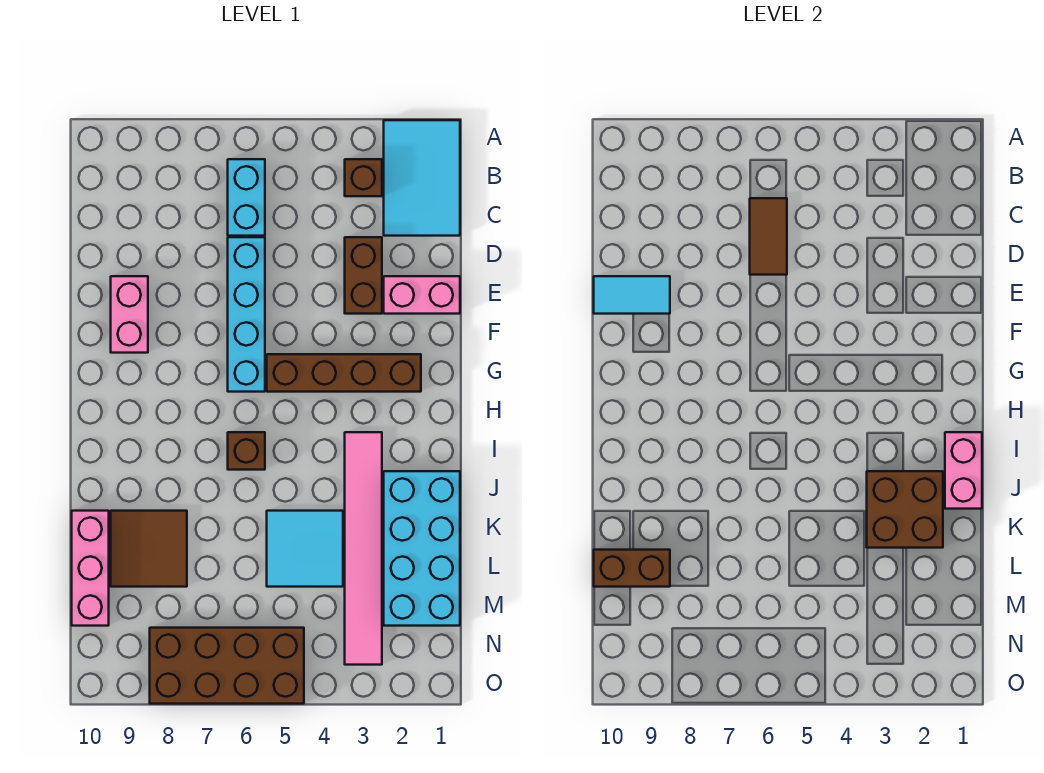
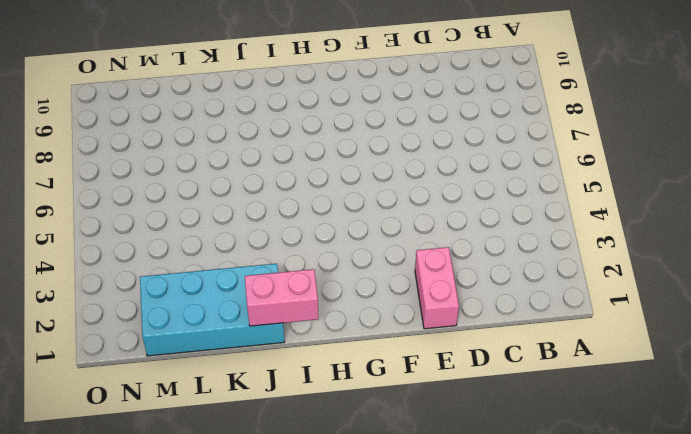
none -> cyan 2x3 tile [384,120,460,236]
none -> brown 1x1 brick [345,159,382,196]
none -> cyan 1x2 brick [228,159,265,236]

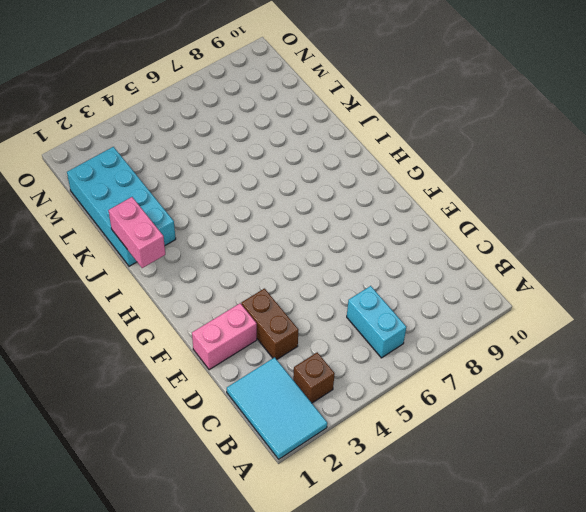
none -> cyan 1x4 brick [228,237,265,392]
none -> pink 1x2 brick [111,276,148,353]
none -> brown 1x4 brick [267,354,421,392]

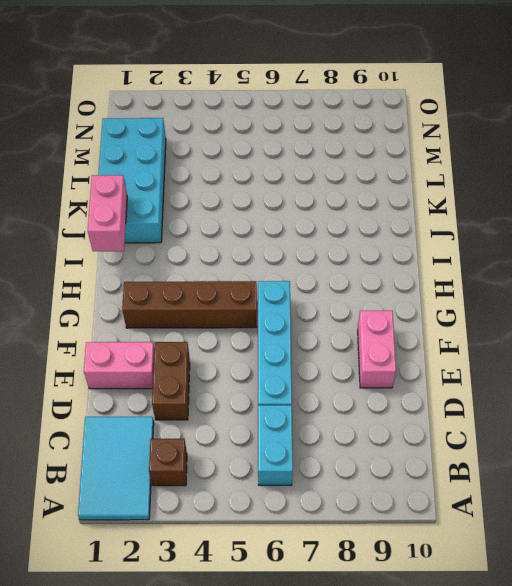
none -> pink 1x6 tile [345,432,382,665]
none -> brown 1x1 brick [228,432,265,470]
none -> cyan 2x2 tile [267,511,343,587]

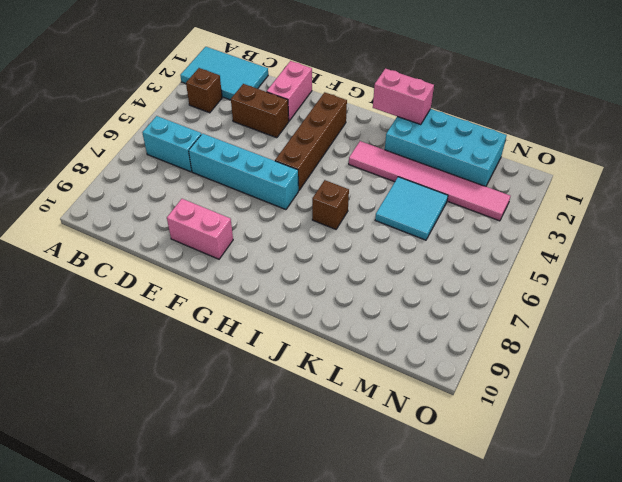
none -> brown 2x2 tile [111,511,187,587]
none -> pink 1x3 brick [72,511,109,626]
none -> brown 2x4 brick [150,628,304,704]

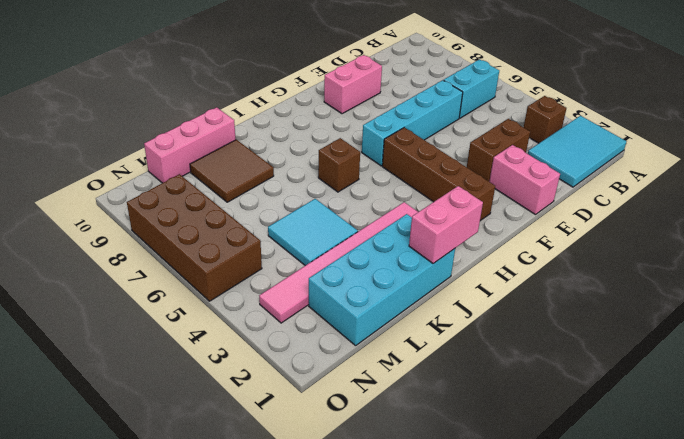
none -> brown 1x2 tile [750,198,787,275]
none -> cyan 1x2 tile [594,276,670,314]
none -> brown 2x2 brick [867,471,943,548]

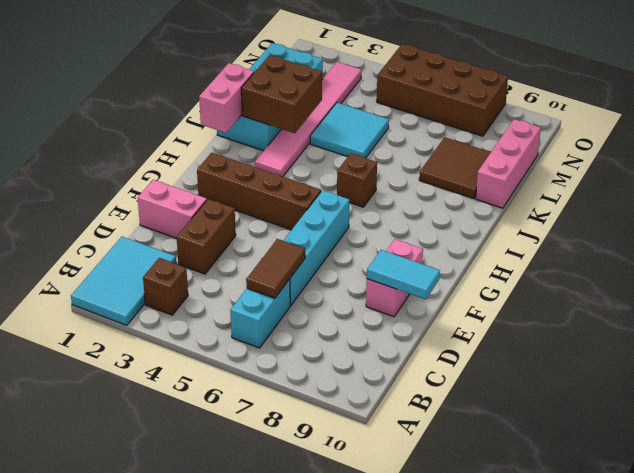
none -> brown 1x2 brick [594,550,670,587]

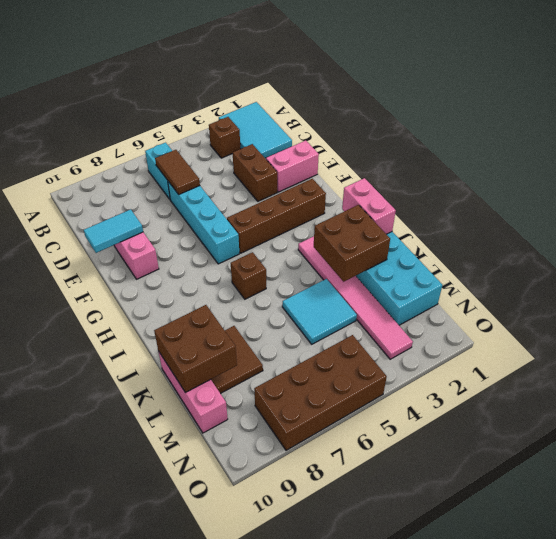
brown 2x2 brick [154,305,237,393] -> brown 1x2 brick [594,550,670,587]

